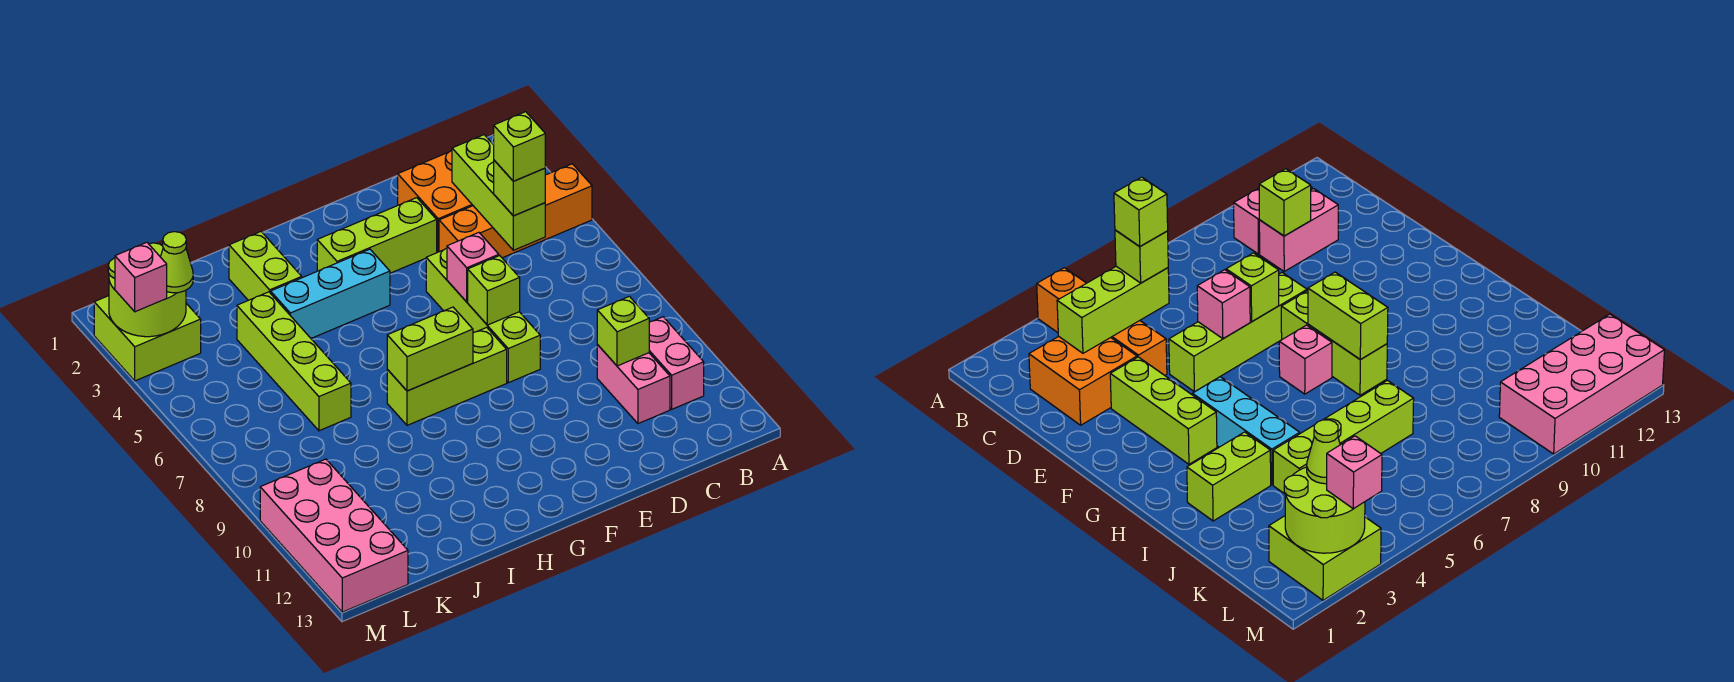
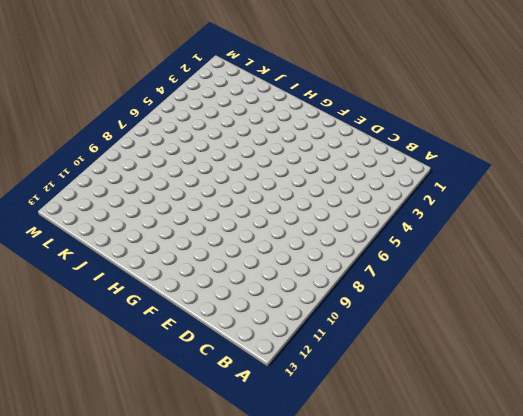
none -> orange 1x4 brick [439,164,592,258]
none -> pink 1x2 brick [649,317,704,409]
none -> orange 2x2 brick [398,151,473,252]

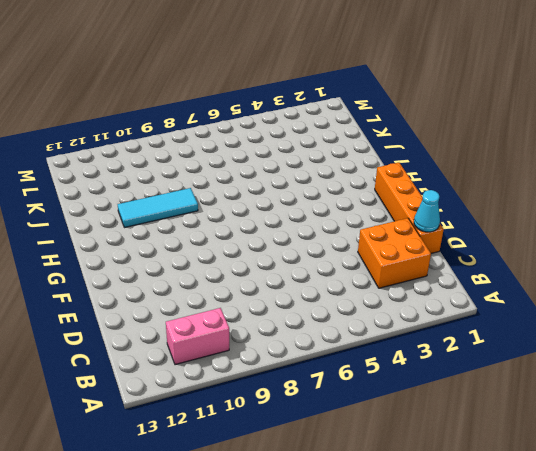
orange 1x4 brick [375,163,444,253] -> orange 1x4 brick moved to [439,164,592,258]
cyan 1x1 cone [414,190,440,232] -> none
cyan 1x3 tile [118,188,198,228] -> none
none -> pink 1x2 brick [597,345,670,424]
none -> lime 1x3 brick [317,198,437,273]
none -> lime 1x4 brick [426,248,540,383]

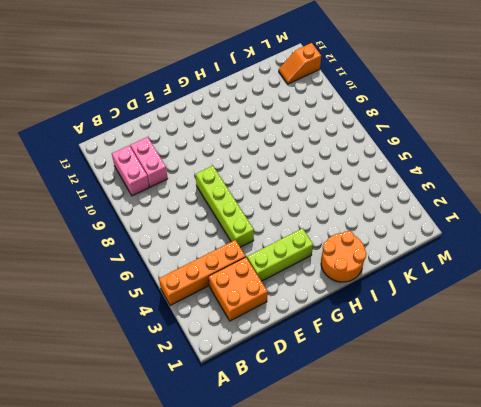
orange 2x2 round brick [321,231,366,282] -> lime 1x2 brick [229,232,302,300]
orange 1x2 slope [279,43,321,84] -> pink 2x4 brick [260,459,408,612]
none -> lime 1x3 brick [387,327,507,425]
none -> cyan 1x3 brick [271,249,390,338]
none -> pink 1x1 brick [1279,325,1332,394]

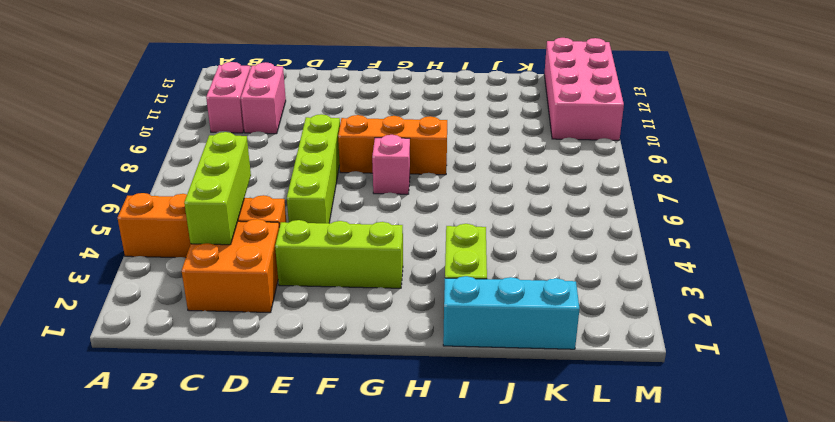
orange 1x3 brick [338,115,447,175] -> lime 1x3 brick [387,327,507,425]
cyan 1x3 brick [443,276,580,349] -> cyan 1x3 brick moved to [271,249,390,338]
none -> lime 1x4 brick [237,292,351,431]
none -> lime 2x2 brick [94,296,201,381]
none -> lime 1x1 brick [597,296,649,366]

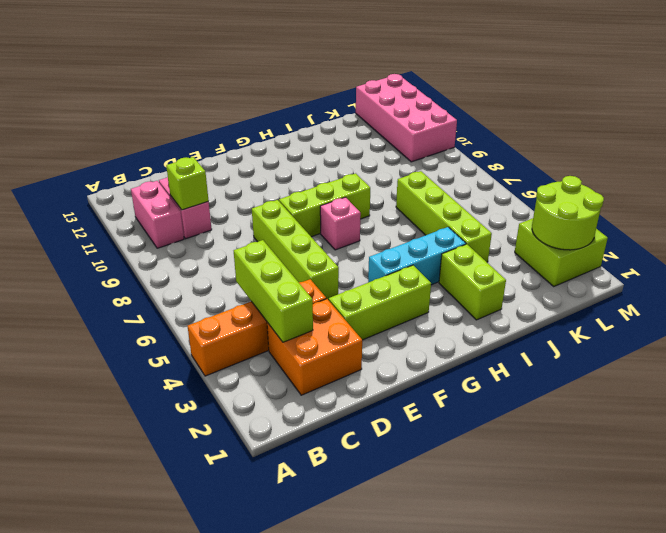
none -> pink 1x1 brick [447,233,499,302]
none -> lime 1x1 brick [468,256,520,325]
none -> lime 1x2 brick [387,307,473,391]

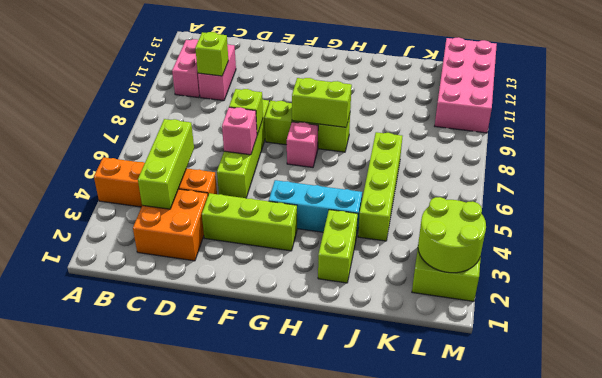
none -> lime 1x1 brick [494,160,545,216]
none -> lime 1x1 cone [161,232,193,293]
none -> pink 1x1 brick [115,242,167,312]

